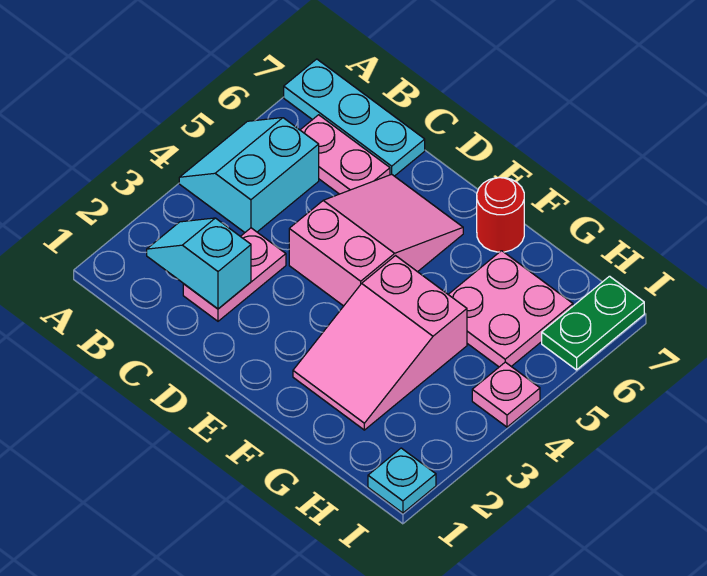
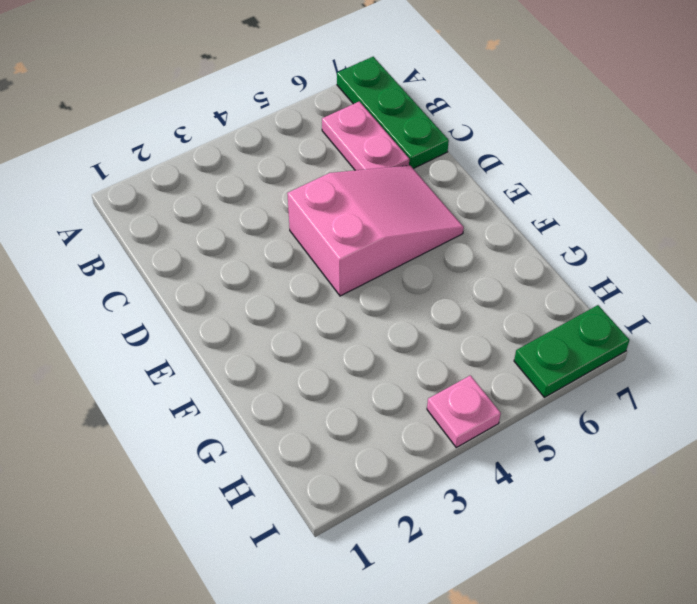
green 1x3 plate [337,57,449,169] -> cyan 1x3 plate [284,59,425,176]
none -> cyan 2x2 slope [179,118,319,232]
none -> pink 1x2 plate [183,228,286,321]
none -> pink 2x3 slope [293,256,467,430]

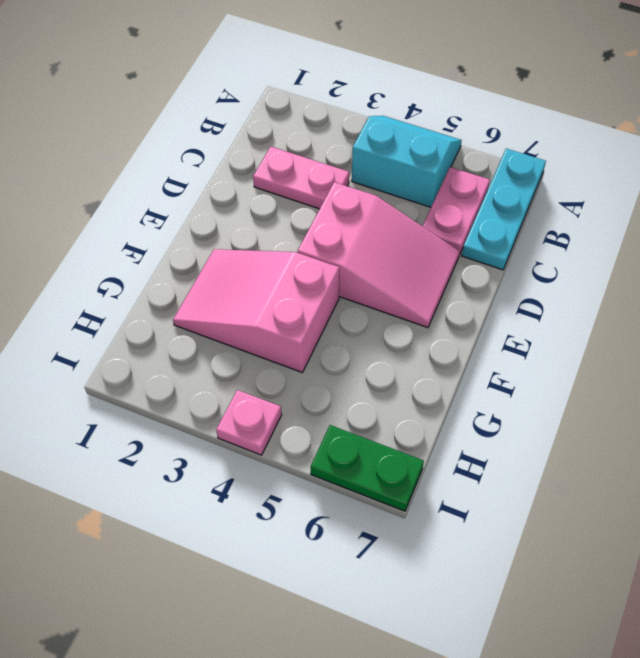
none -> red 1x1 round brick [477,178,524,252]
none -> pink 2x2 plate [448,251,573,367]
none -> cyan 1x1 plate [368,448,436,513]

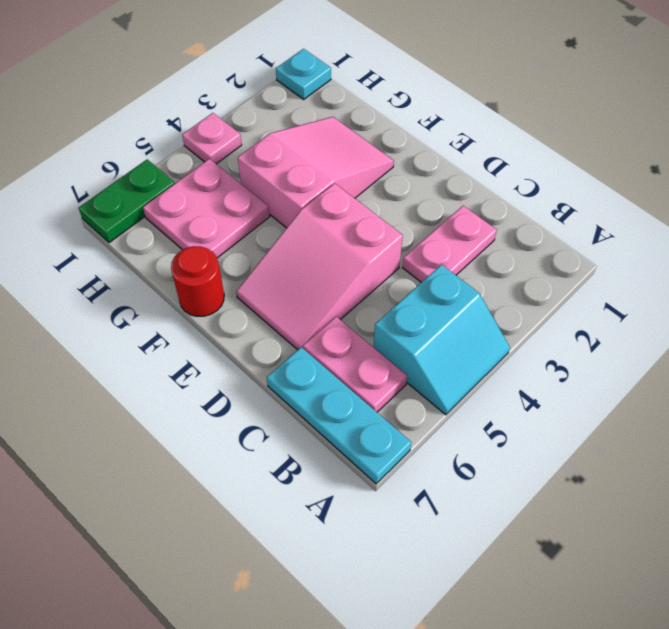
none -> cyan 1x2 slope [147,218,251,309]

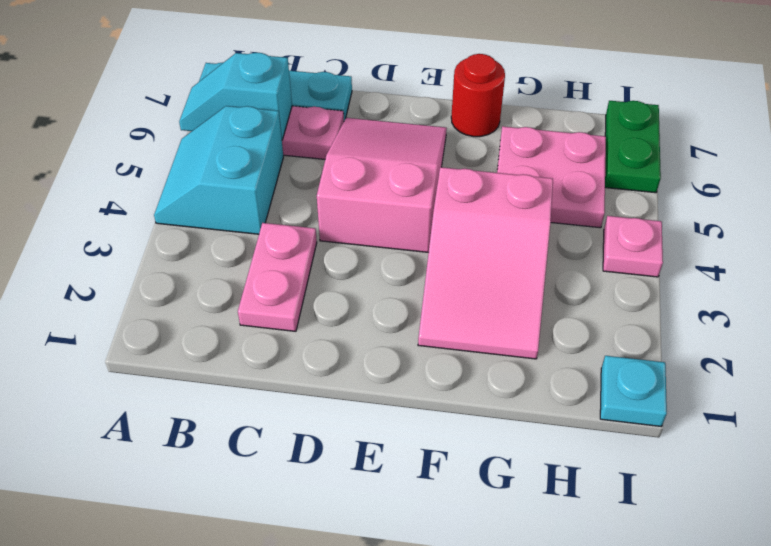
cyan 1x2 slope [179,53,292,140] -> cyan 1x2 slope moved to [147,218,251,309]

